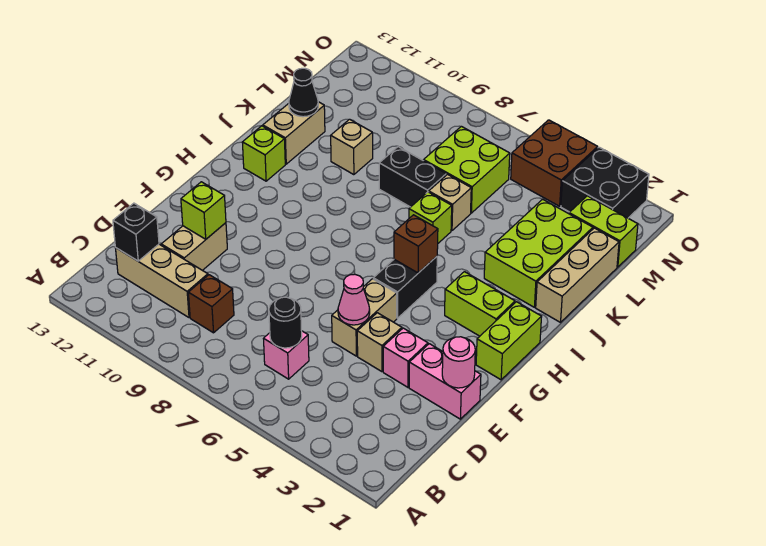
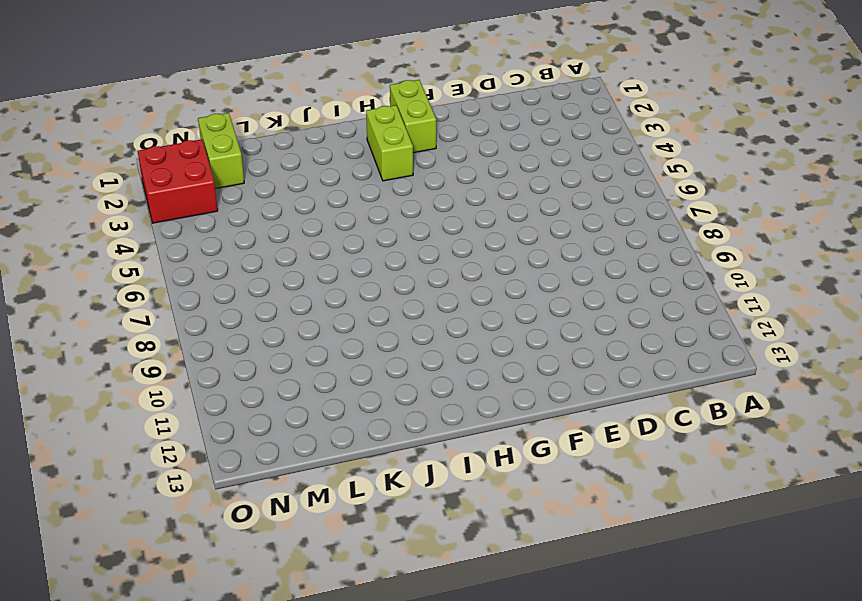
lime 1x2 brick [390,80,436,153] -> lime 1x2 brick turned to [476,302,542,380]
red 2x2 brick [138,139,218,223] -> black 2x2 brick [561,147,649,218]
none -> pink 1x1 brick [263,331,309,379]
none -> brown 1x1 brick [188,275,234,333]
none -> tan 1x3 brick [116,244,208,317]
none -> tan 1x2 brick [161,223,227,270]

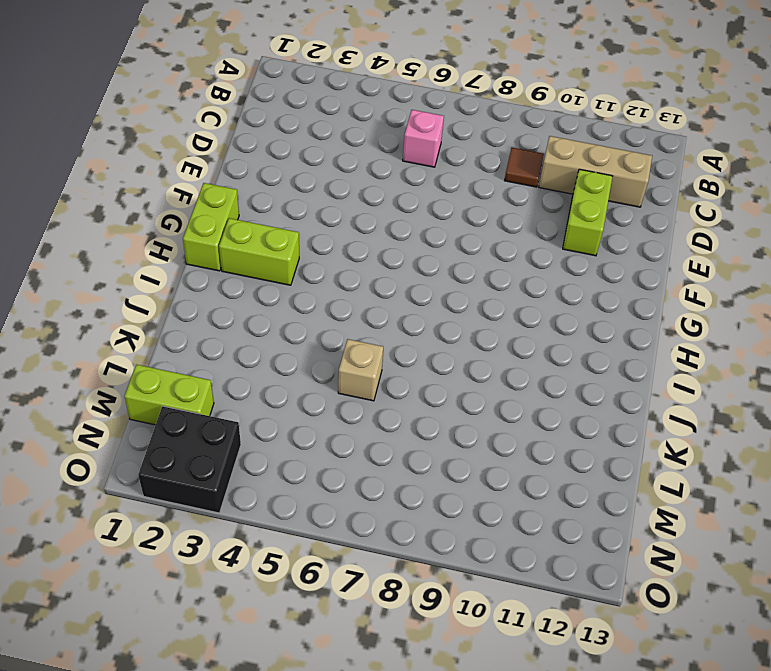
brown 1x1 tile [504,148,544,187] -> brown 1x1 brick [188,275,234,333]
lime 1x2 brick [563,169,612,256] -> tan 1x2 brick [161,223,227,270]
none -> pink 1x2 brick [409,344,481,419]
none -> pink 1x1 brick [383,328,428,387]
none -> tan 1x1 brick [357,313,402,372]
none -> tan 1x2 brick [332,279,397,356]

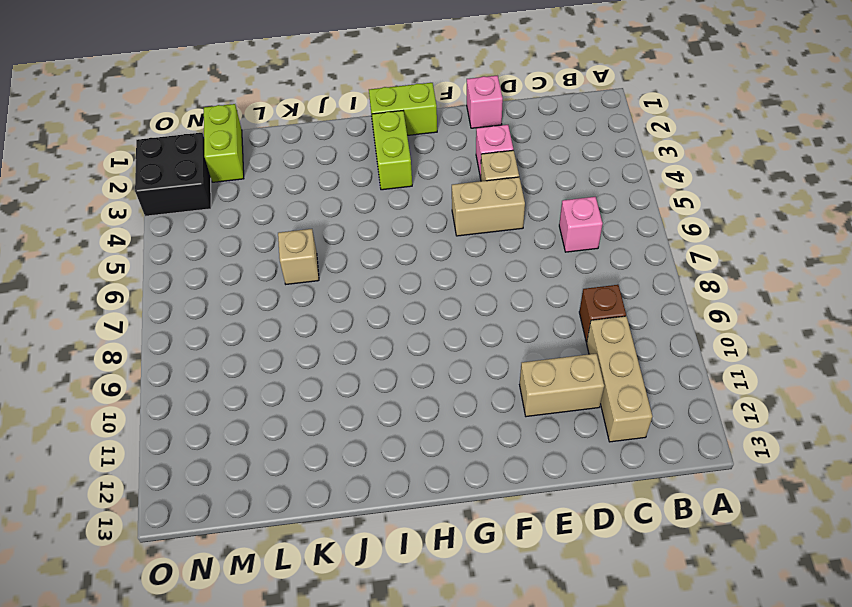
pink 1x1 brick [467,76,503,128] -> pink 1x2 brick [409,344,481,419]
none -> black 1x2 brick [373,256,437,318]
none -> lime 1x1 brick [242,126,285,181]
none -> tan 1x3 brick [536,228,619,322]
none -> lime 2x3 brick [484,199,593,307]

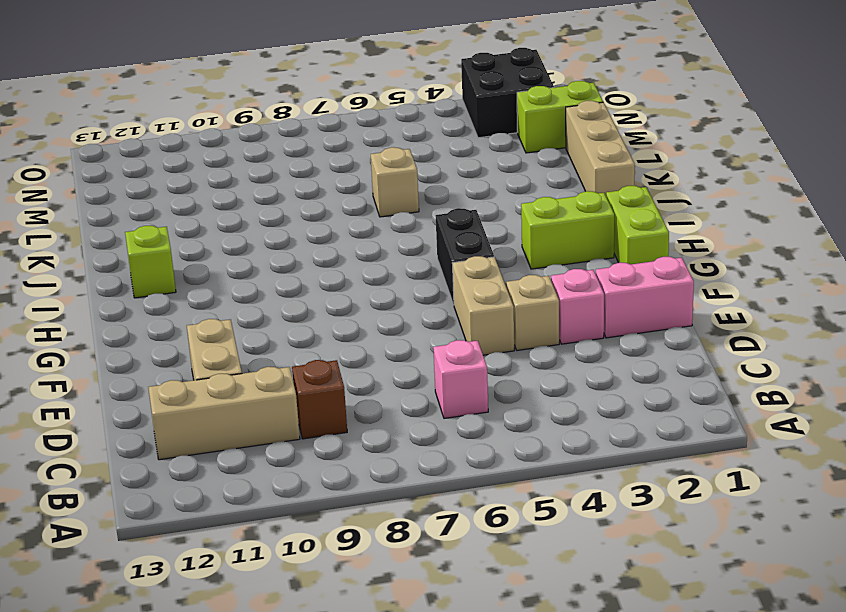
none -> lime 2x3 brick [484,199,593,307]
none -> lime 1x1 brick [409,192,452,243]
none -> tan 1x2 brick [263,102,325,164]
none -> black 1x2 brick [379,147,446,207]

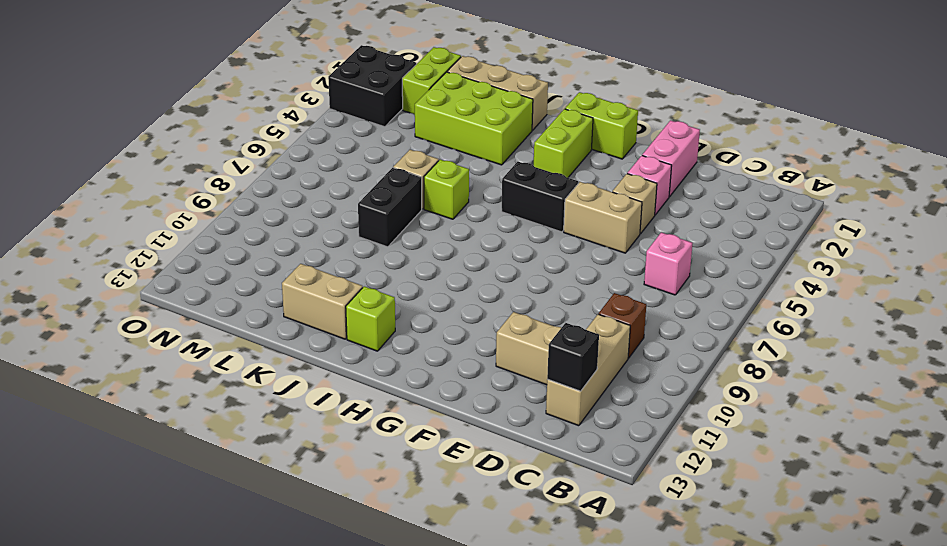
none -> tan 1x1 brick [331,119,373,175]
none -> lime 2x2 brick [423,126,510,213]
none -> brown 2x2 brick [511,120,598,206]
none -> black 1x1 round brick [269,297,302,348]

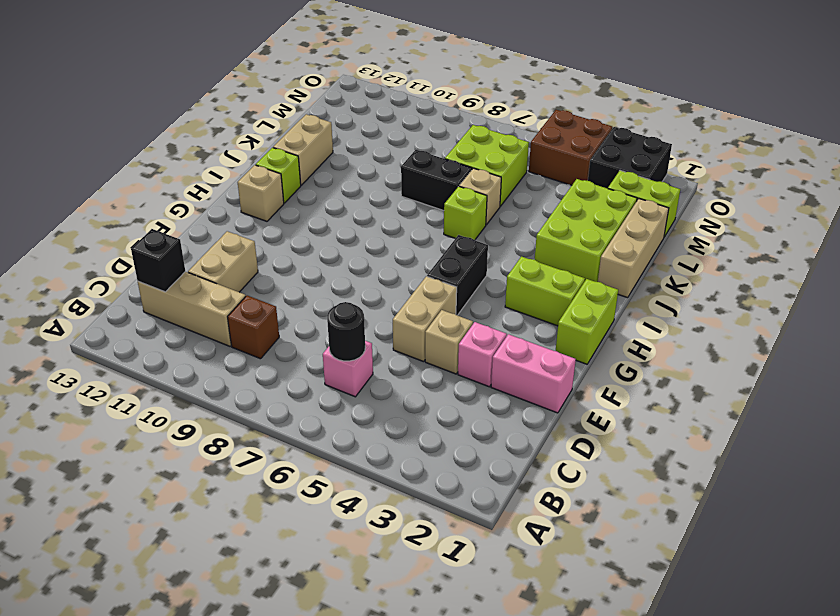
tan 1x1 brick [238,165,284,221] -> tan 1x1 brick moved to [331,119,373,175]
none -> pink 1x1 round brick [442,337,475,388]
none -> pink 1x1 cone [338,274,370,325]
none -> lime 1x1 brick [181,182,226,239]
none -> brown 1x1 brick [394,215,438,273]

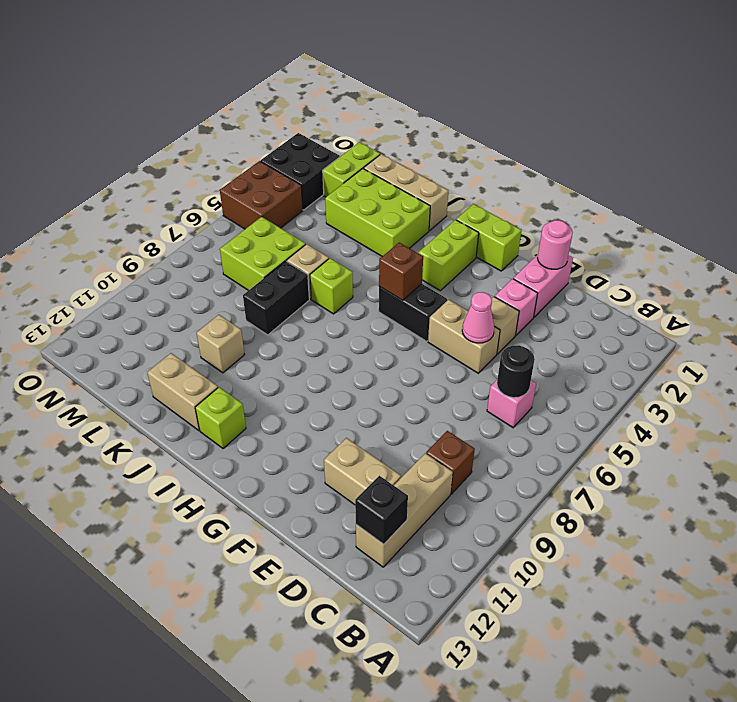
none -> lime 1x1 brick [181,182,226,239]
none -> black 1x1 cone [289,68,318,117]

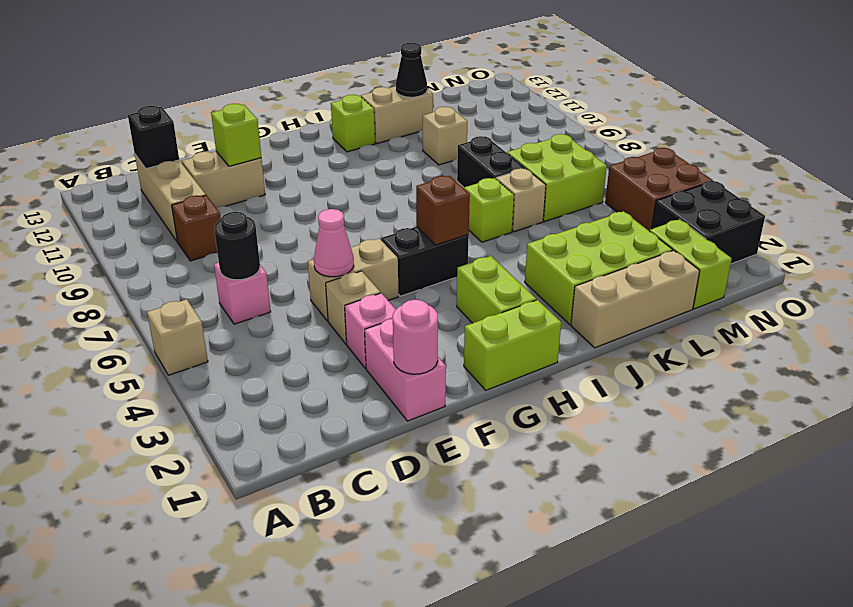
tan 1x1 brick [147,299,208,375] -> none

